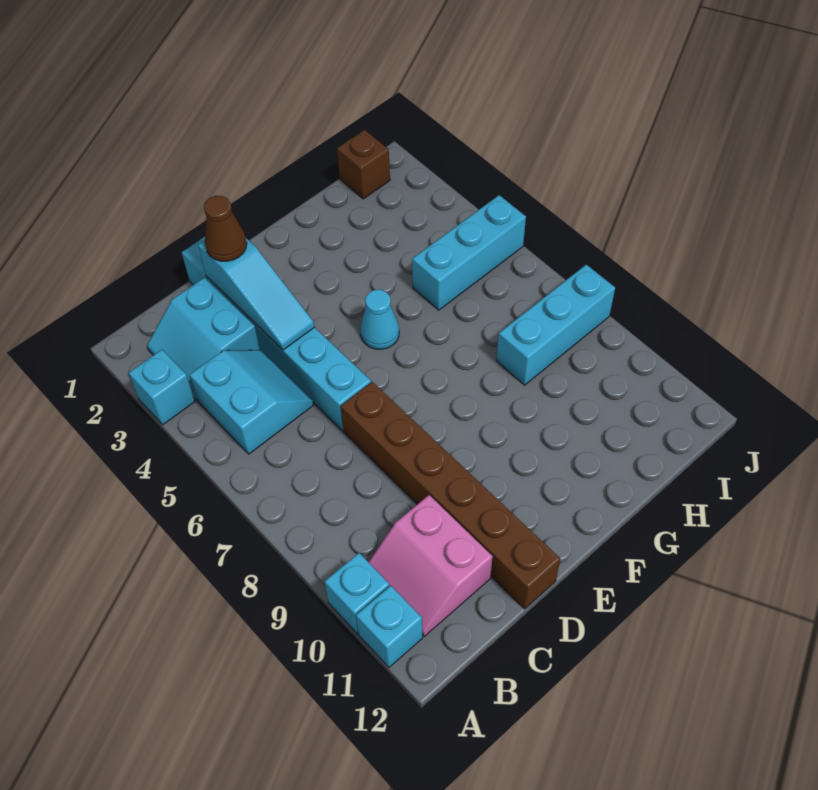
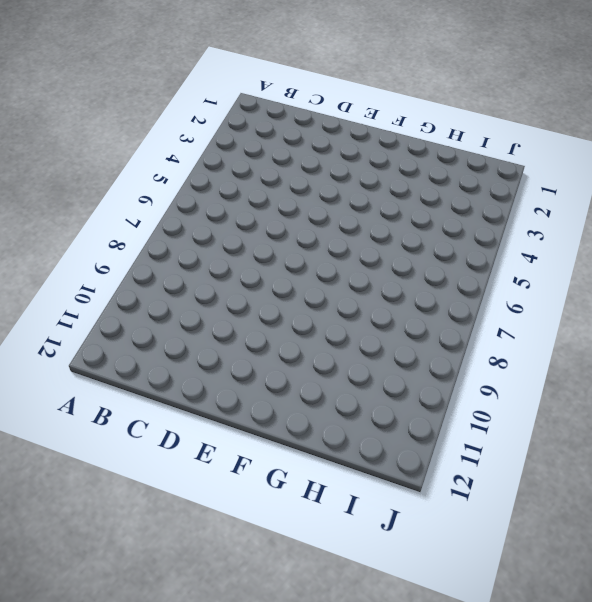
none -> cyan 1x1 brick [129,350,195,425]
none -> cyan 1x1 brick [324,553,389,634]
none -> cyan 1x1 brick [356,586,423,667]

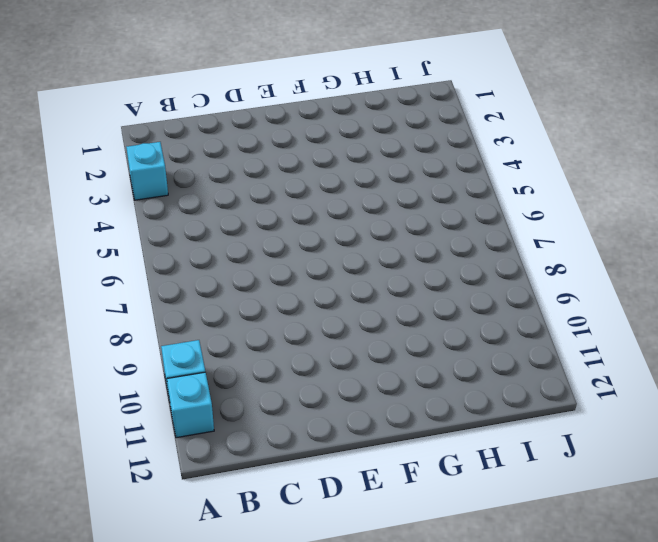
none -> cyan 2x2 slope [147,277,260,400]
none -> cyan 2x2 slope [190,350,313,454]
none -> pink 2x2 slope [369,495,493,636]

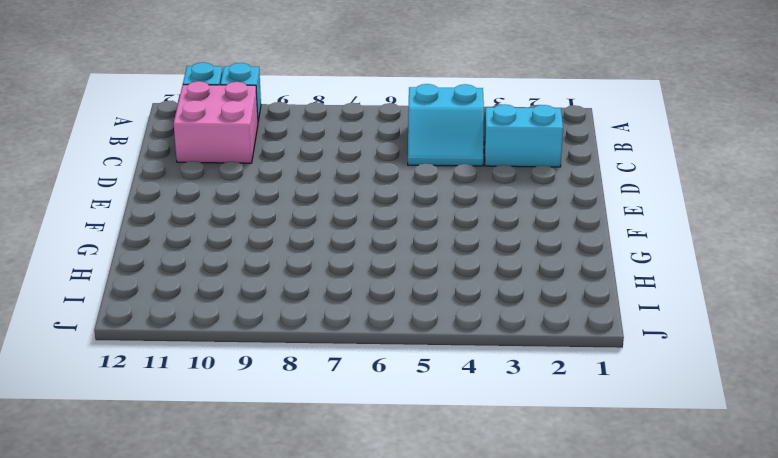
pink 2x2 brick [174,81,258,163] -> pink 2x2 slope [369,495,493,636]
none -> cyan 1x1 brick [129,350,195,425]
none -> cyan 1x6 brick [182,237,371,431]
none -> brown 1x6 brick [340,382,560,609]

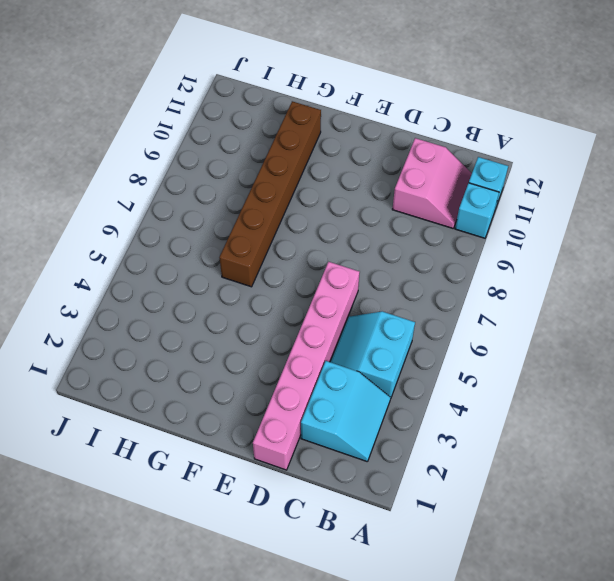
pink 1x6 brick [253,262,360,470] -> cyan 1x6 brick [182,237,371,431]
brown 1x6 brick [219,101,321,287] -> brown 1x6 brick moved to [340,382,560,609]
none -> cyan 1x1 brick [129,350,195,425]
none -> cyan 1x1 cone [360,290,399,349]
none -> cyan 1x3 brick [412,195,526,310]

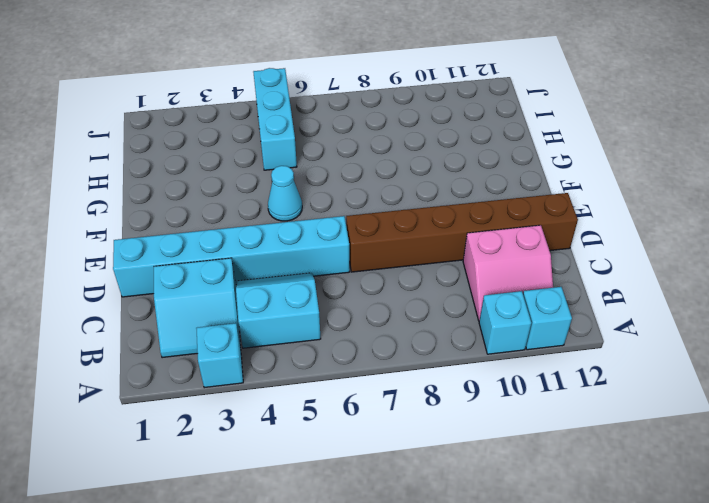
none -> cyan 1x3 brick [497,265,615,385]
none -> brown 1x1 brick [337,130,390,199]
none -> cyan 1x3 slope [198,238,314,350]

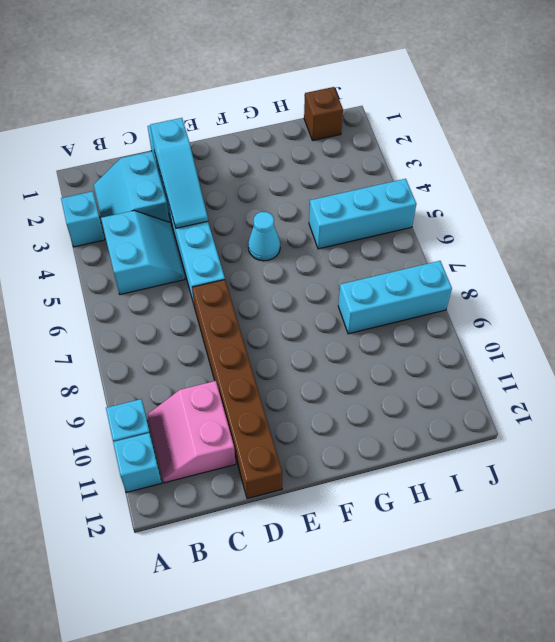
none -> brown 1x1 cone [204,196,247,261]

